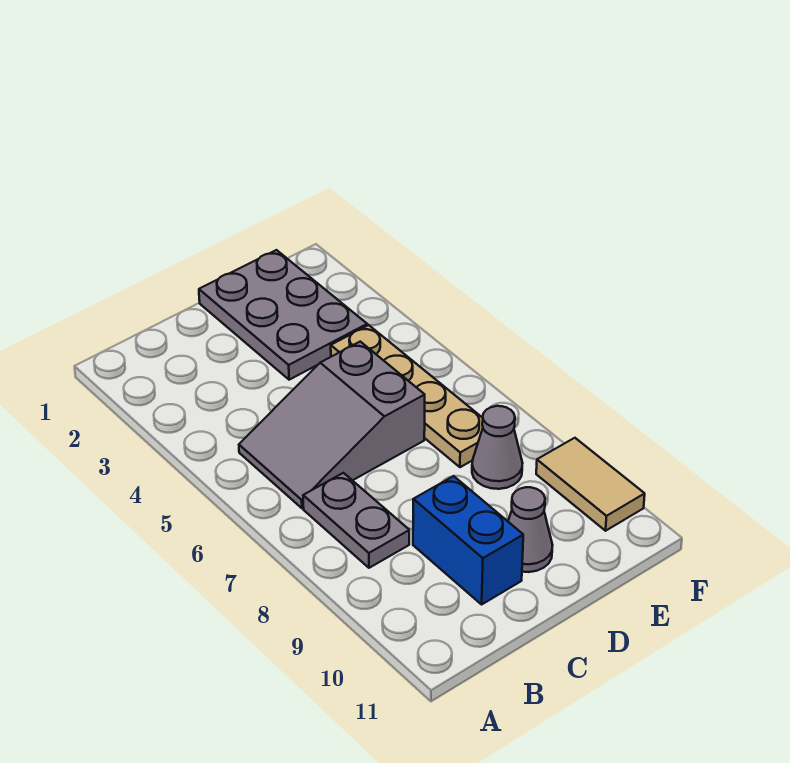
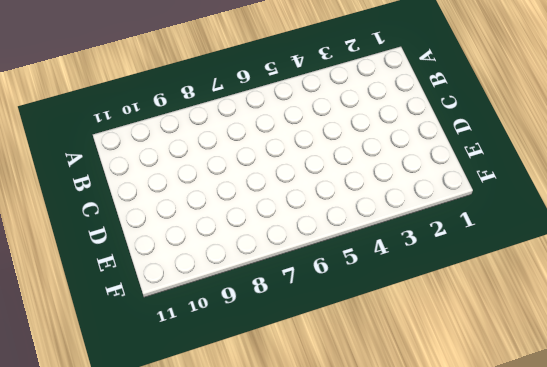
none -> grey 2x3 slope [239,342,425,508]
none -> grey 1x2 plate [303,473,409,568]

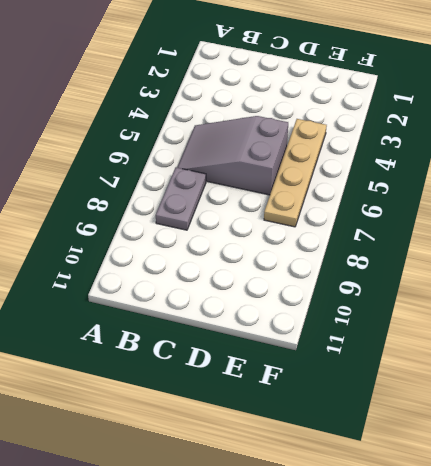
none -> blue 1x2 brick [413,476,523,604]
none -> grey 2x3 plate [199,250,367,380]

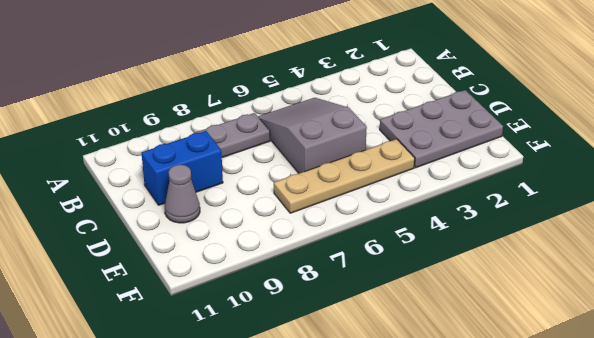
none -> grey 1x1 cone [472,406,522,489]
none -> tan 1x2 tile [536,438,645,531]

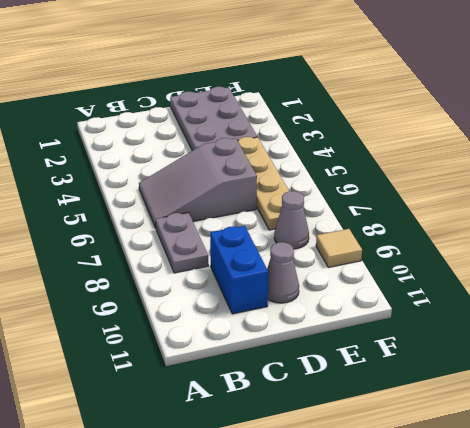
tan 1x1 tile [316,229,362,267] -> tan 1x2 tile [536,438,645,531]

